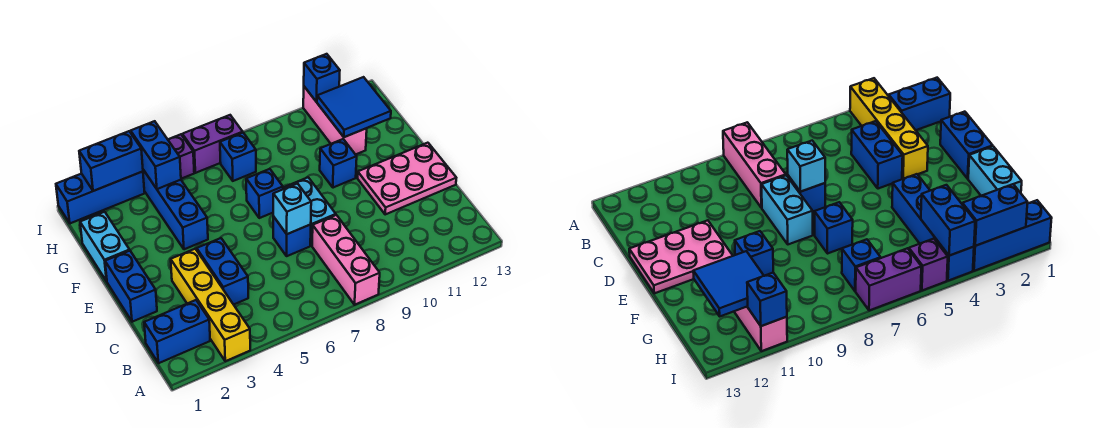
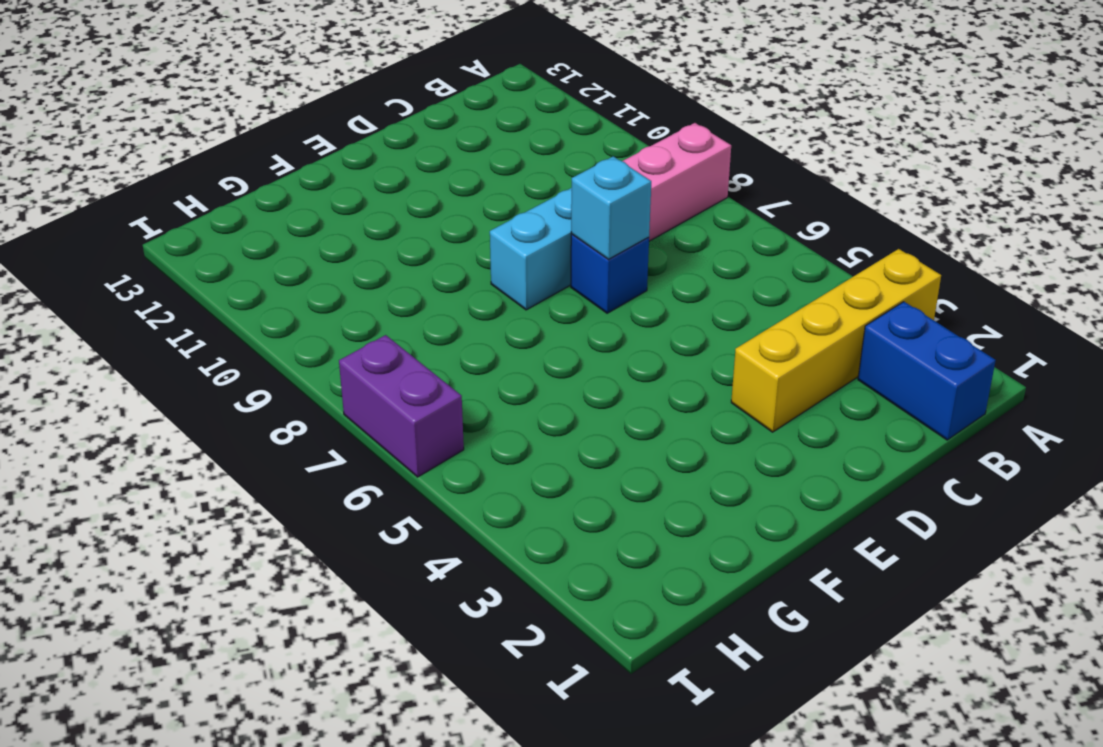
none -> blue 1x2 brick [197,238,248,305]
none -> blue 1x2 brick [105,251,157,322]
none -> pink 2x3 plate [358,143,456,214]

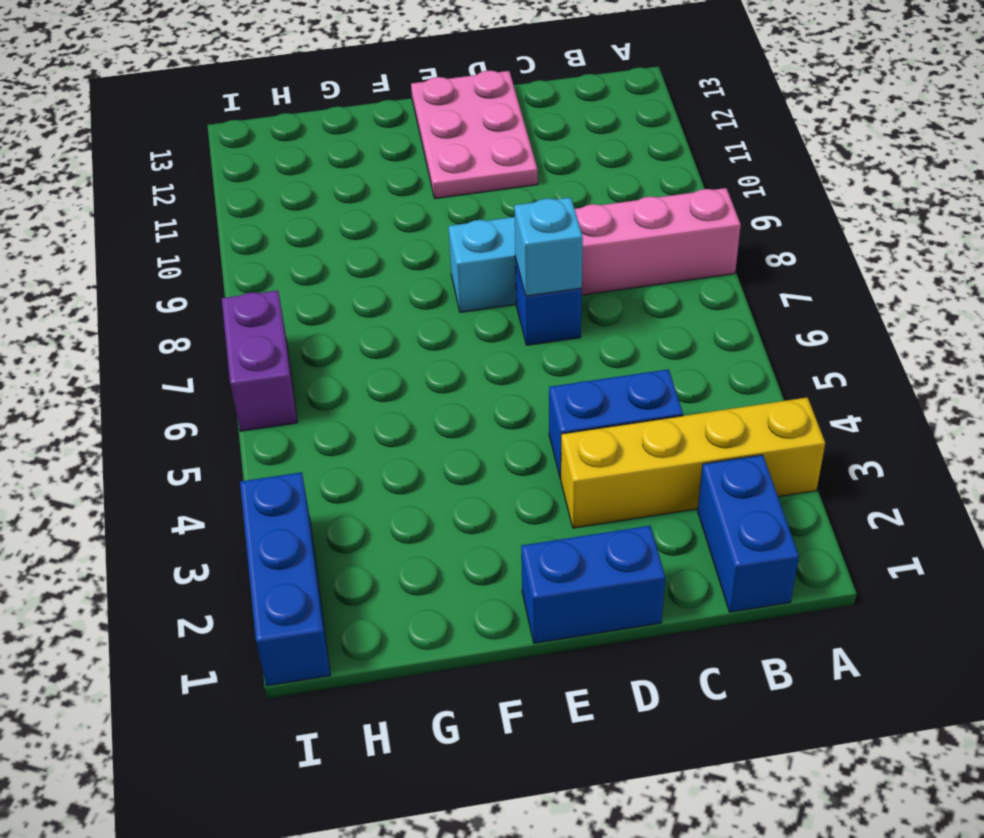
none -> cyan 1x2 brick [80,212,130,281]
none -> blue 1x4 brick [143,170,208,249]
none -> blue 1x1 brick [246,169,283,218]

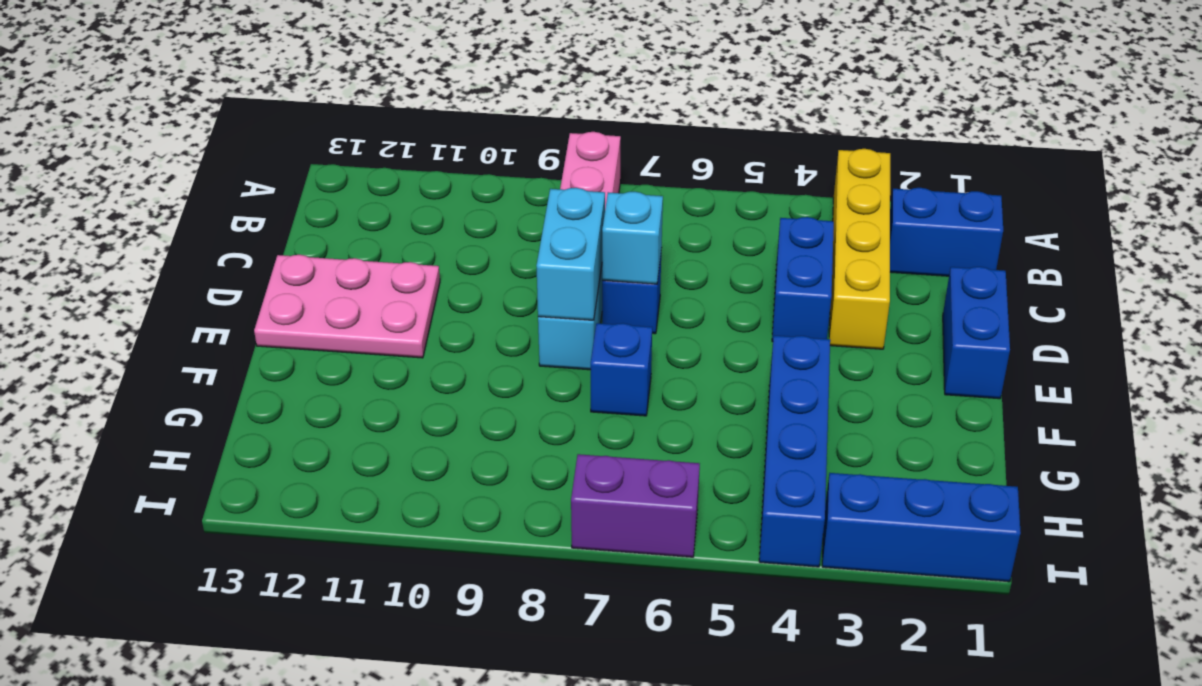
cyan 1x2 brick [536,188,605,320] -> cyan 1x2 brick moved to [80,212,130,281]
none -> blue 1x1 brick [320,139,357,188]
none -> pink 1x3 brick [303,87,367,155]
none -> blue 1x1 brick [220,133,256,181]

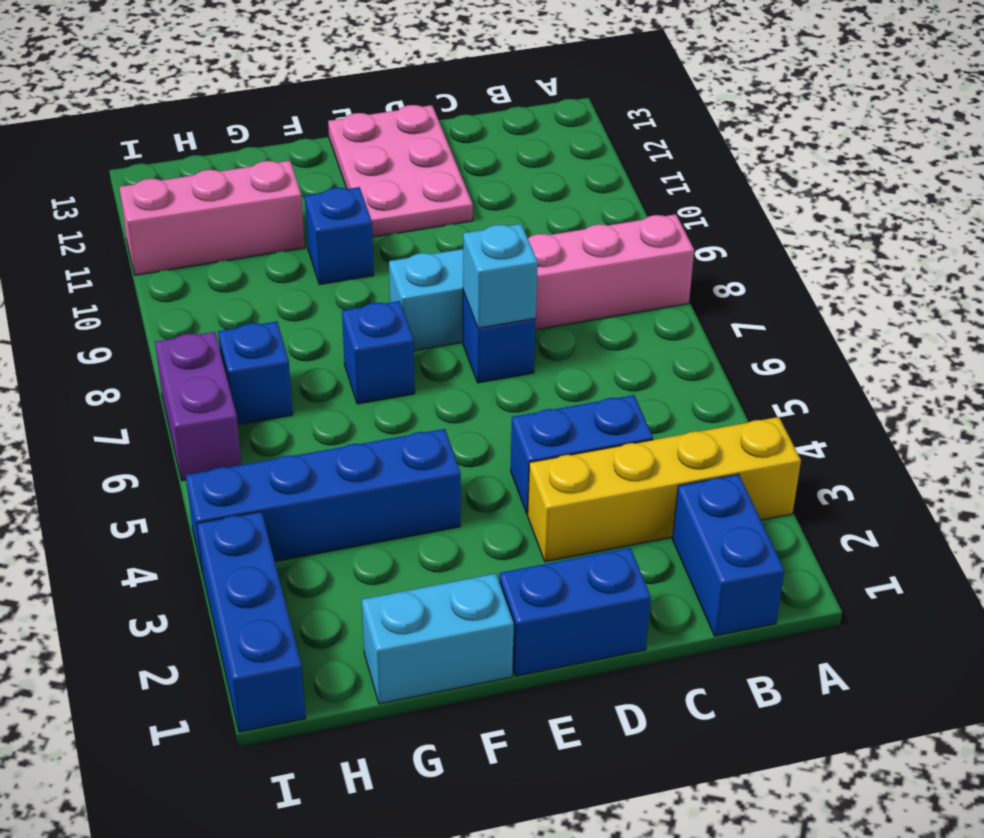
none -> purple 1x1 brick [168,134,194,179]
none -> blue 2x2 tile [317,77,391,137]
none -> blue 1x2 brick [131,121,181,189]

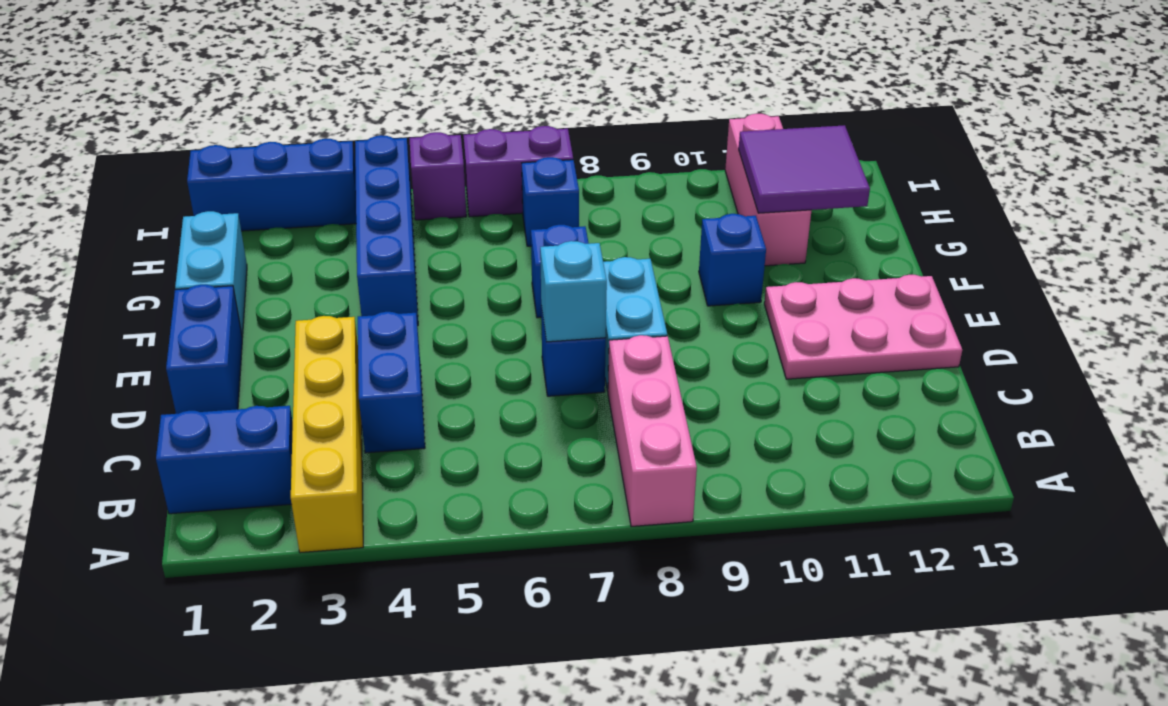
purple 2x2 tile [739,125,870,213] -> blue 2x2 tile [317,77,391,137]
none -> blue 1x2 brick [131,121,181,189]
none -> blue 1x2 brick [79,131,143,191]
none -> blue 1x1 brick [304,54,340,102]

